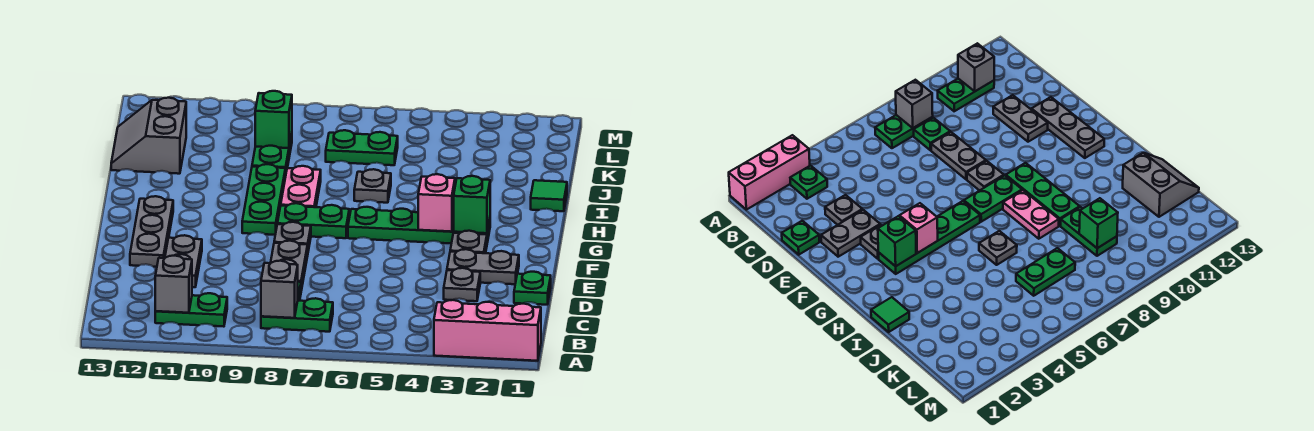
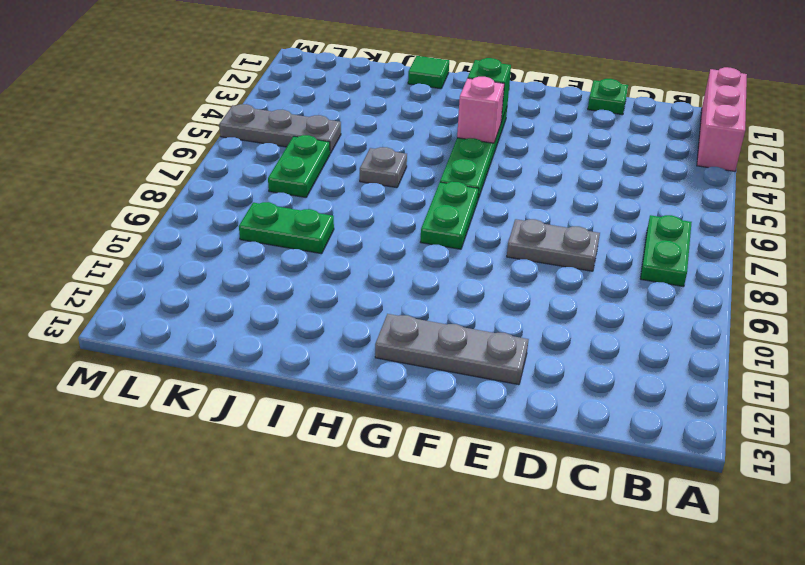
grey 1x3 plate [219,104,341,153] -> none
none -> green 1x1 plate [790,166,827,199]
none -> green 1x2 plate [155,293,227,327]
none -> green 1x1 plate [914,118,950,150]

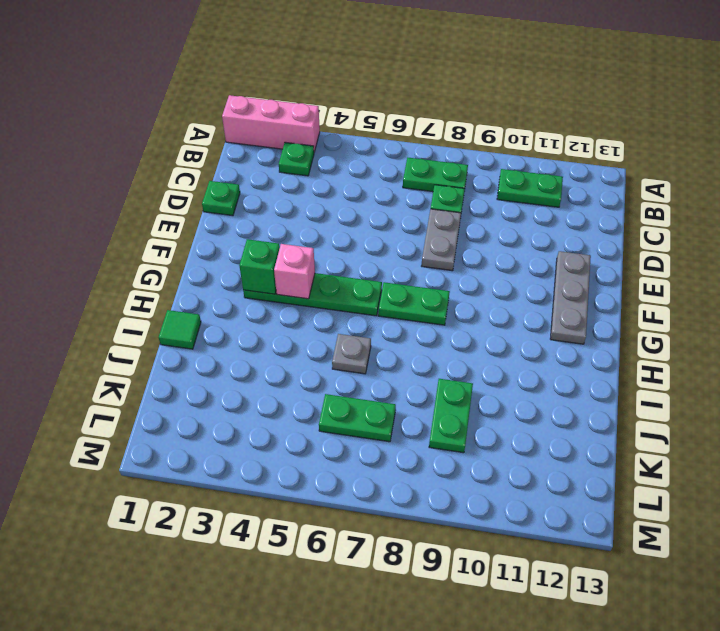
none -> grey 1x1 plate [444,268,480,301]
none -> grey 1x2 plate [165,235,202,287]
none -> grey 1x2 plate [447,249,519,284]

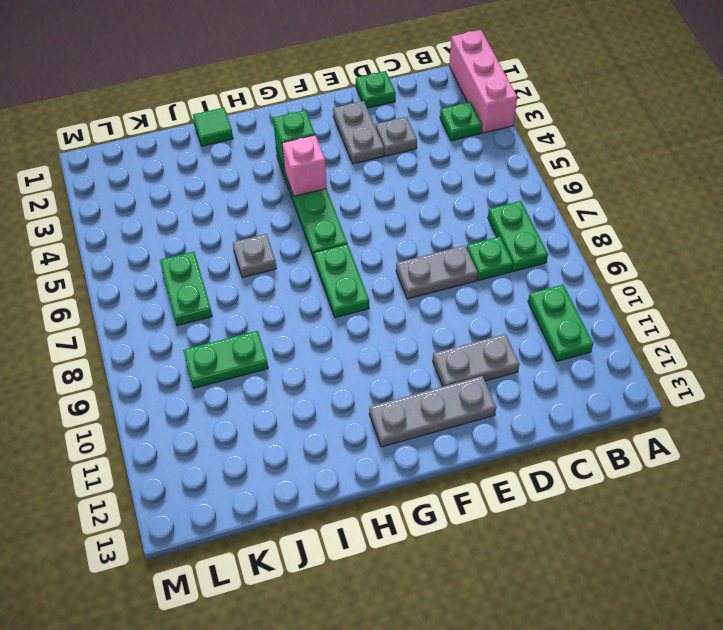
none -> grey 1x1 plate [450,231,487,253]
none -> grey 1x1 plate [274,222,311,251]
none -> green 1x3 plate [242,164,285,235]

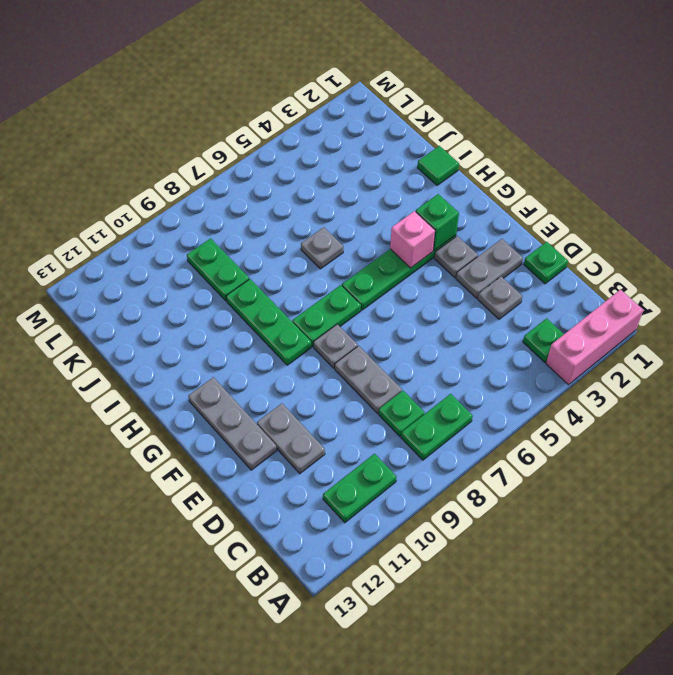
none -> pink 1x2 plate [281,166,321,207]
none -> grey 2x2 slope [111,98,186,174]
none -> green 1x2 plate [326,130,398,165]

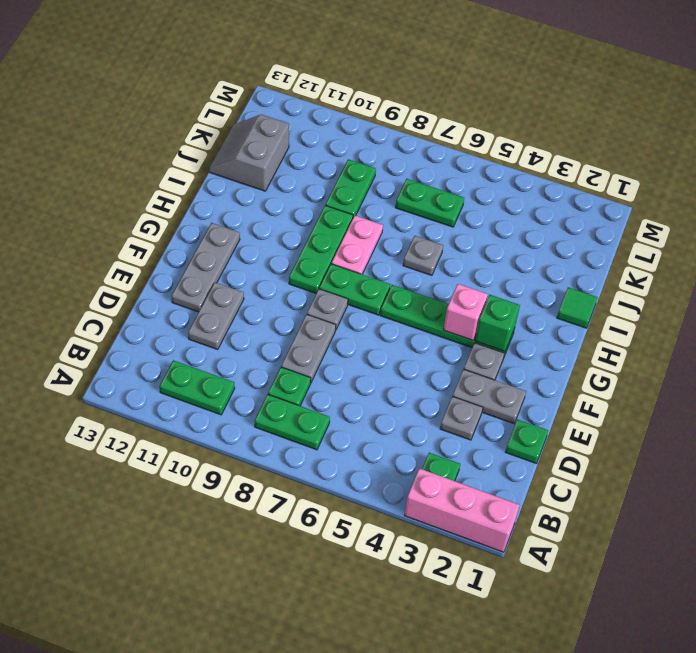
none -> grey 1x1 brick [261,261,298,318]
none -> grey 1x1 brick [155,256,192,313]
none -> green 1x1 brick [255,91,292,148]

